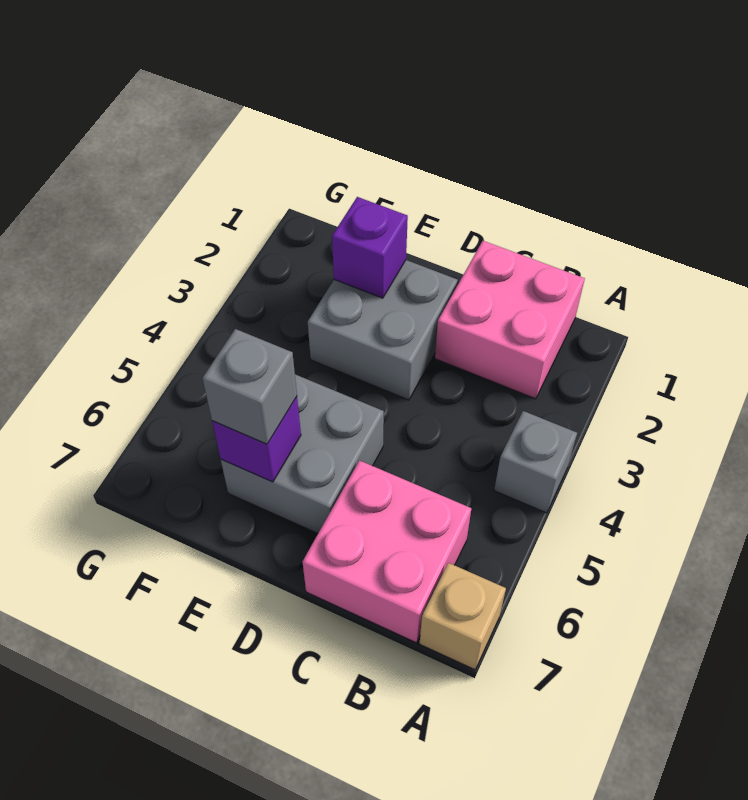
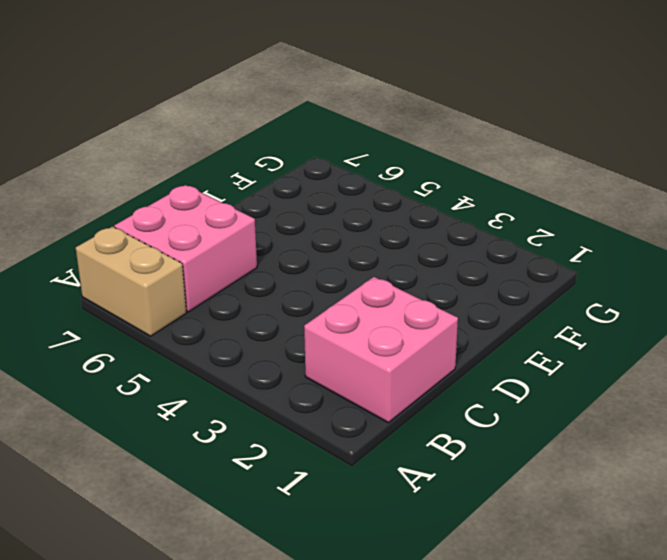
tan 1x2 brick [76,227,186,336] -> tan 1x1 brick [420,563,506,670]
none -> grey 1x1 brick [494,411,577,513]
none -> grey 2x2 brick [308,260,458,400]

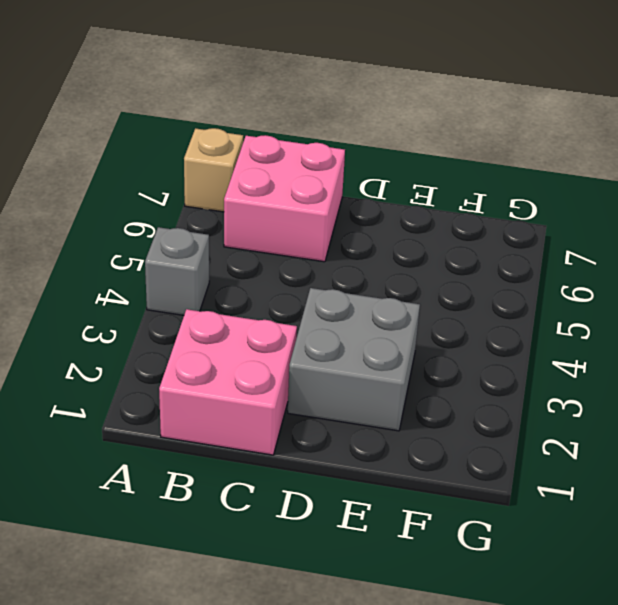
none -> grey 2x2 brick [221,374,384,533]
none -> purple 1x1 brick [332,197,408,298]

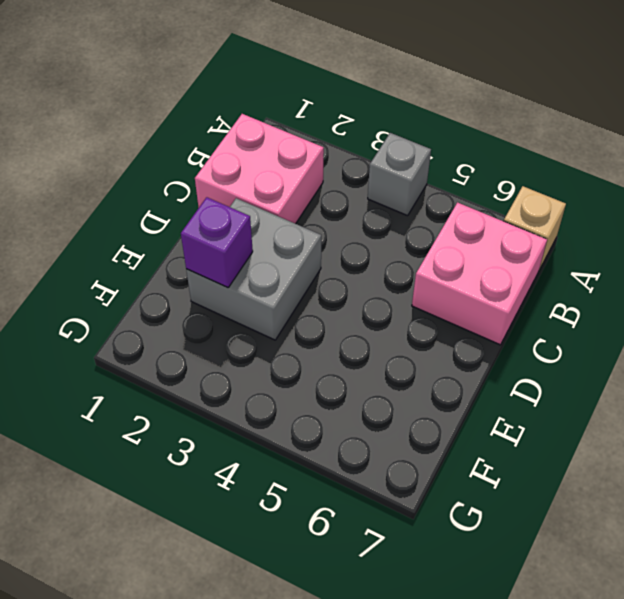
none -> grey 2x2 brick [221,374,384,533]
none -> purple 1x1 brick [212,397,301,482]

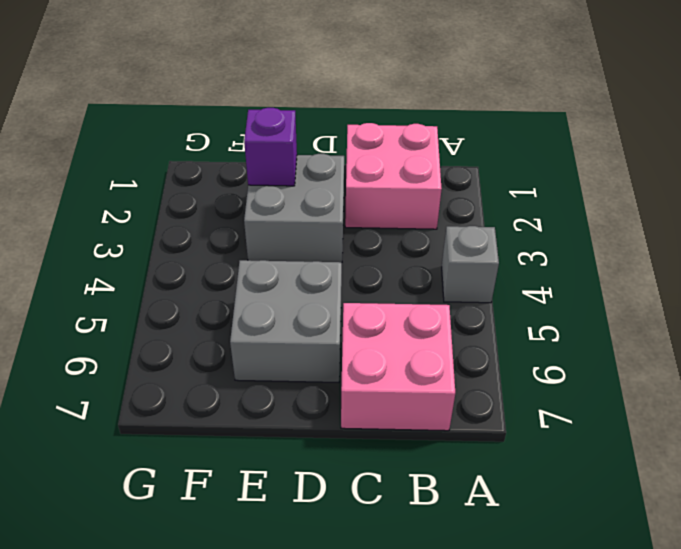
none -> tan 1x1 brick [420,563,506,670]
none -> purple 1x1 brick [212,397,301,482]

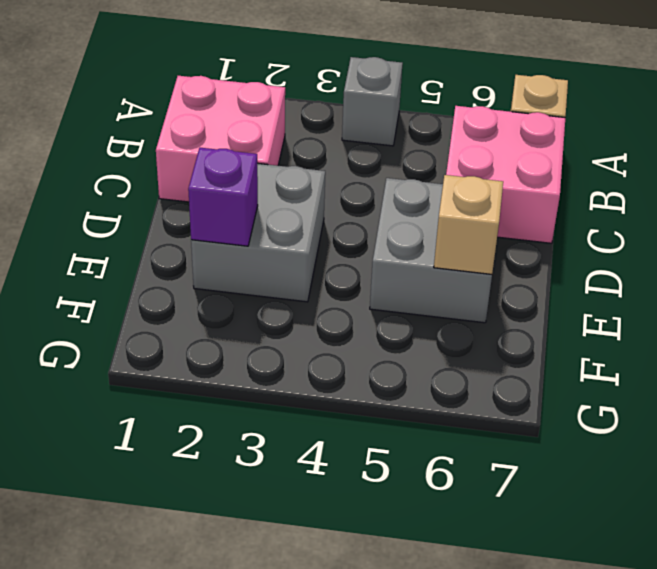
tan 1x1 brick [434,175,503,274] -> purple 1x1 brick [212,397,301,482]
none -> grey 1x1 brick [203,329,297,444]

